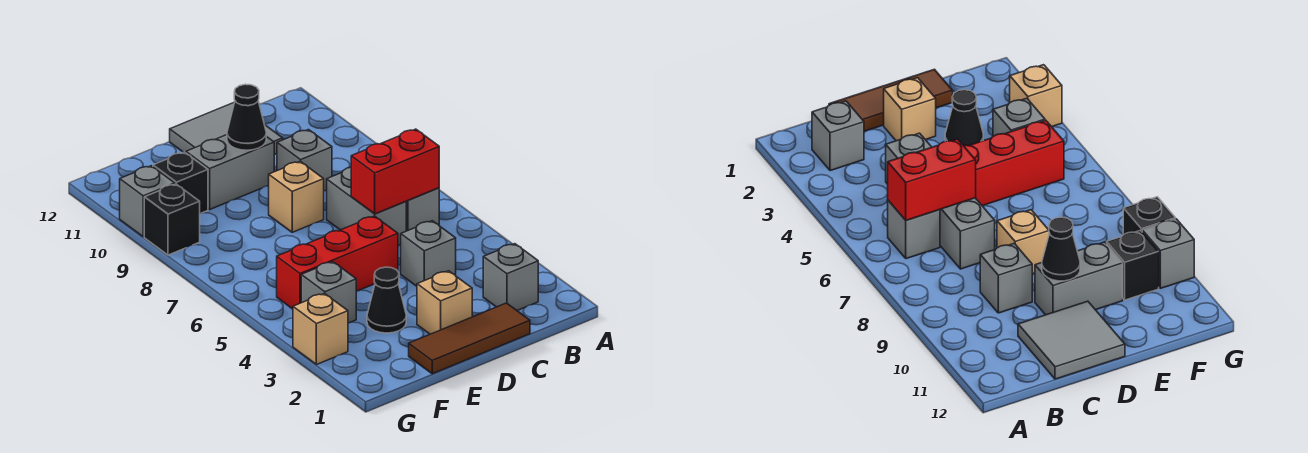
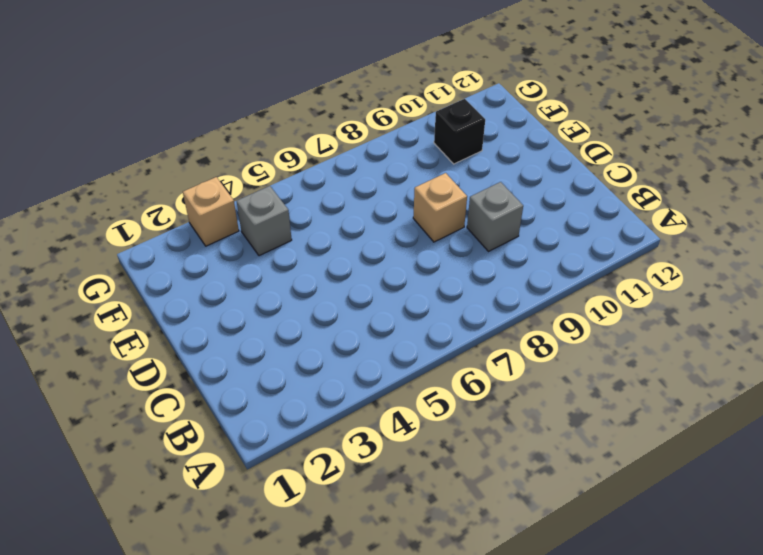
none -> grey 1x1 brick [483,244,538,310]
none -> grey 1x1 brick [406,188,439,231]
none -> brown 1x3 tile [409,303,530,374]

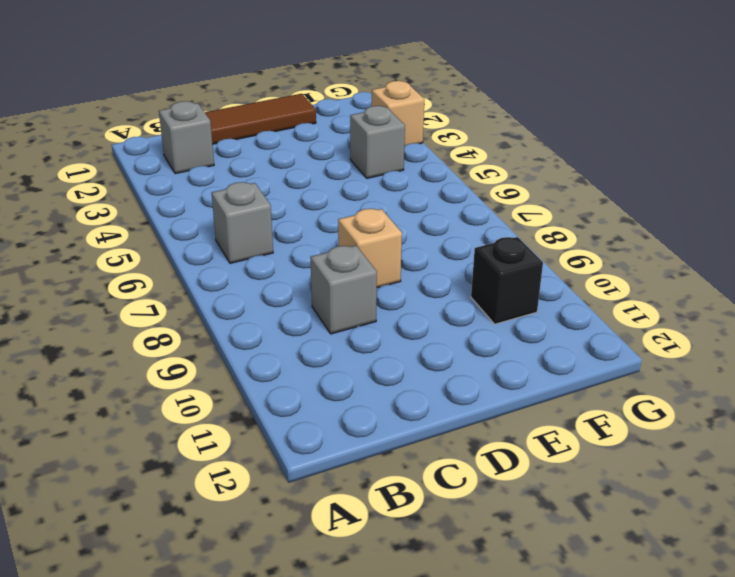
none -> grey 1x1 brick [401,221,456,286]
none -> grey 1x2 brick [327,167,406,246]
none -> grey 2x2 tile [170,103,283,155]

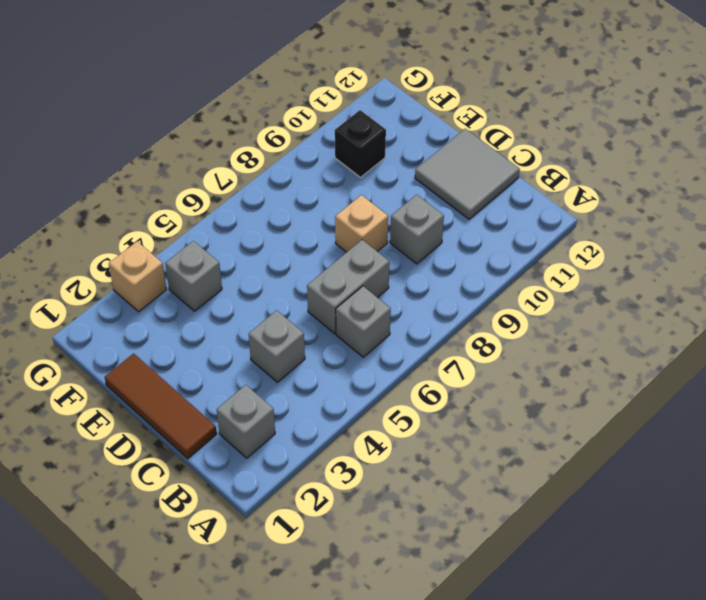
none -> tan 1x1 brick [417,271,472,334]
none -> red 1x3 brick [277,216,398,309]
none -> grey 1x2 brick [186,135,274,209]

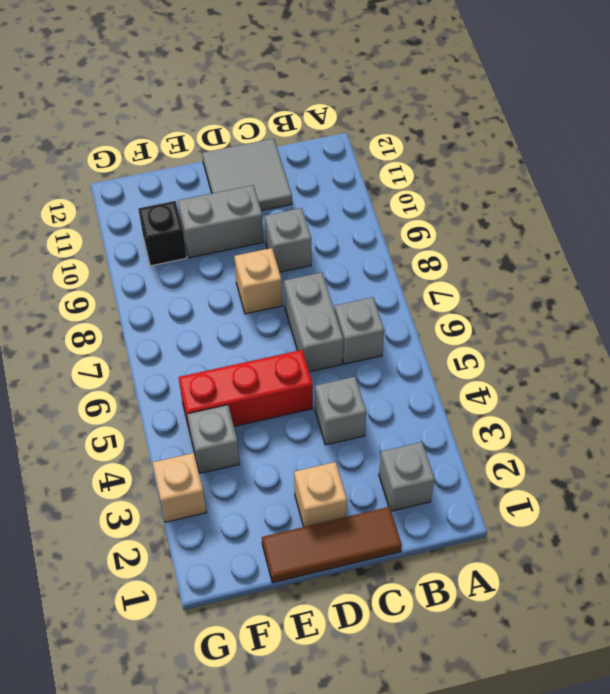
none -> black 1x1 cone [367,267,406,333]
none -> black 1x1 brick [144,184,200,255]
none -> grey 1x1 brick [120,166,175,237]

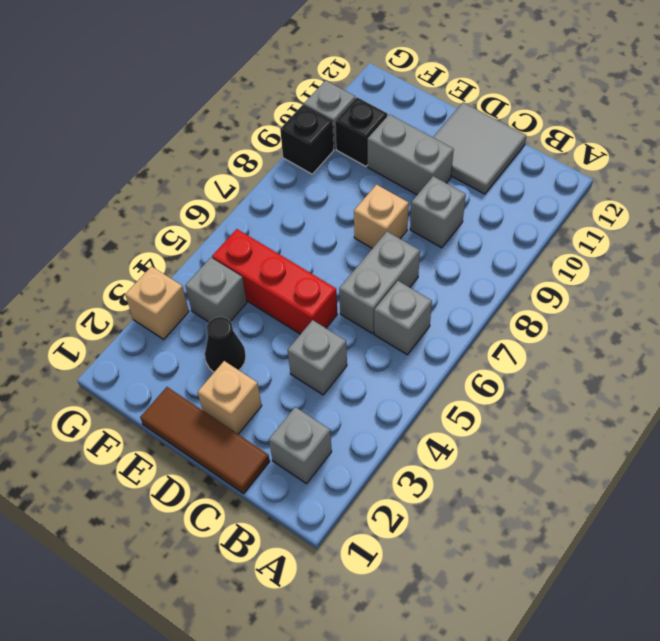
none -> red 1x2 brick [351,129,439,214]
none -> black 1x1 cone [227,84,266,150]

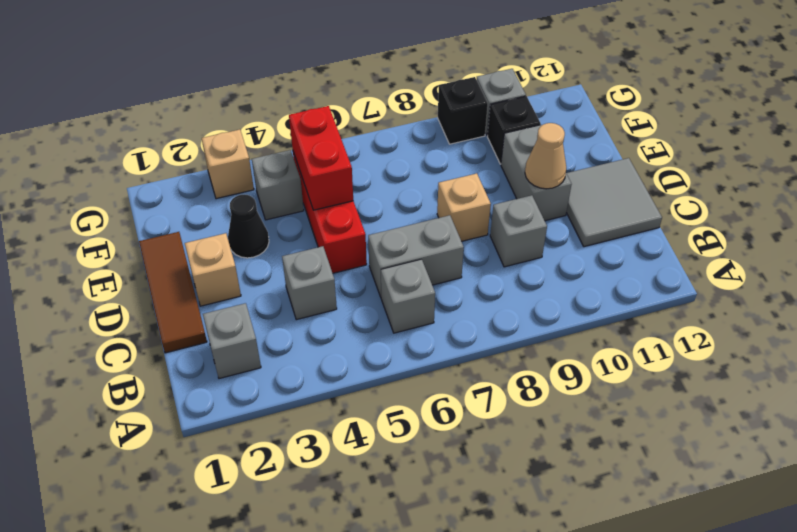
tan 1x1 cone [525,123,566,189] -> black 1x1 cone [227,84,266,150]
red 1x2 brick [289,106,353,210] -> red 1x2 brick moved to [351,129,439,214]

